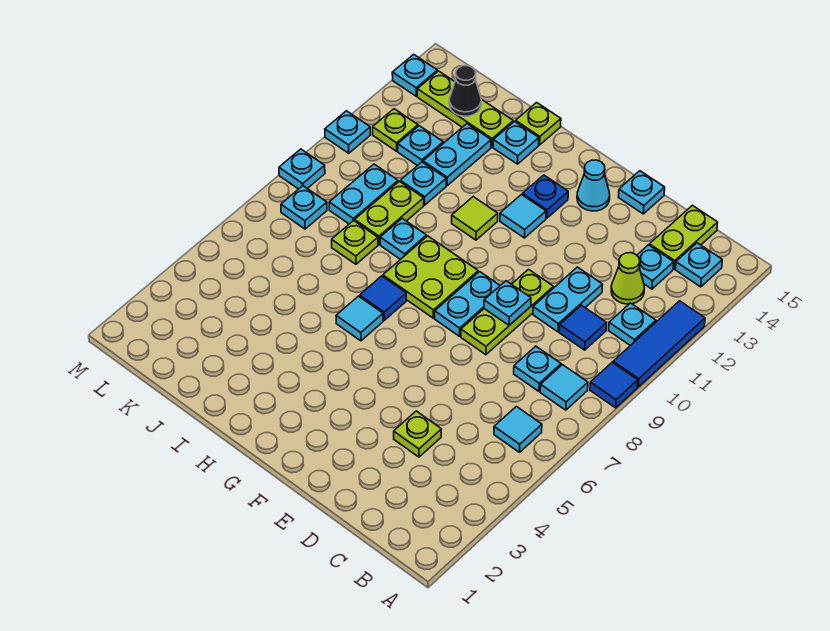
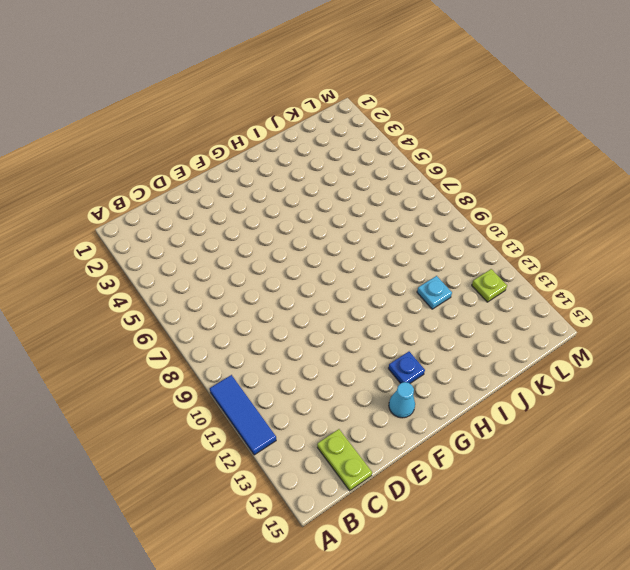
none -> blue 1x1 tile [590,362,638,408]
none -> cyan 1x1 tile [494,406,542,452]
none -> cyan 1x1 tile [540,365,588,410]
none -> cyan 1x1 plate [609,303,656,345]

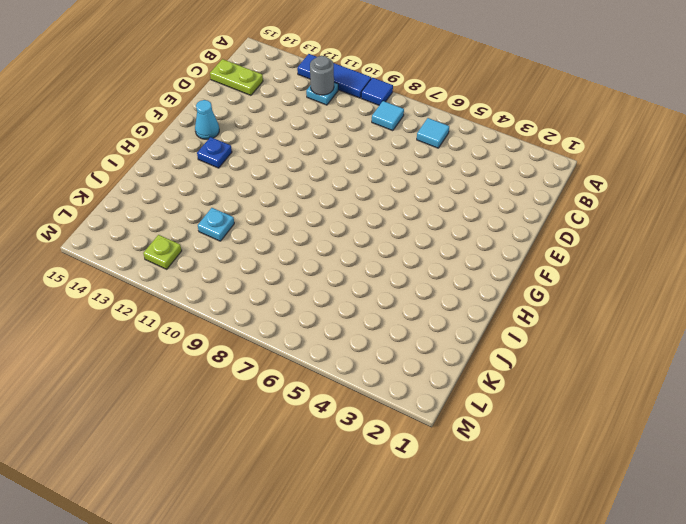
grey 1x1 round brick [310,56,334,95] -> none
none -> cyan 1x1 plate [675,243,722,287]
none -> cyan 1x1 plate [514,346,561,391]
none -> blue 1x1 tile [559,305,607,350]
none -> lime 1x1 cone [611,253,644,304]

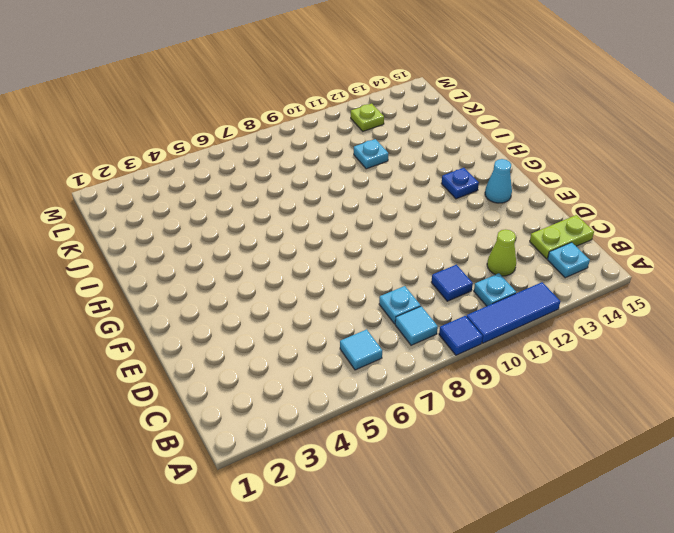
none -> cyan 1x1 plate [637,245,674,289]
none -> lime 1x1 plate [394,411,441,457]
none -> cyan 1x2 plate [533,267,603,332]
none -> lime 1x3 plate [461,269,554,355]

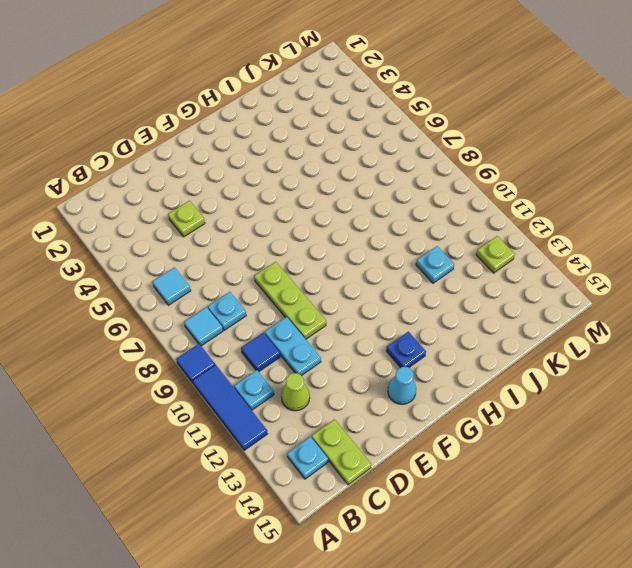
none -> cyan 1x1 plate [637,245,674,289]
none -> cyan 1x1 plate [618,171,665,214]
none -> cyan 1x2 plate [435,272,500,336]
none -> lime 2x2 plate [383,236,478,318]

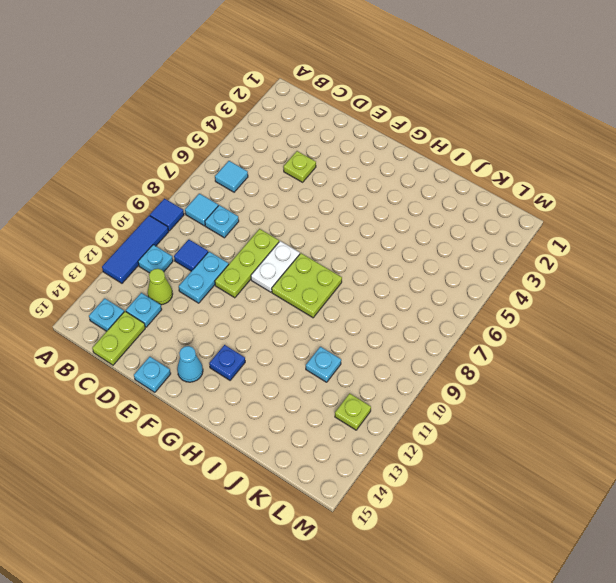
white 1x2 plate [251,241,300,292] -> cyan 1x2 plate [435,272,500,336]
none -> cyan 1x1 tile [500,195,546,238]
none -> cyan 1x1 tile [336,296,383,341]
none -> blue 1x1 tile [360,276,406,320]
none -> lime 1x1 tile [452,197,498,240]

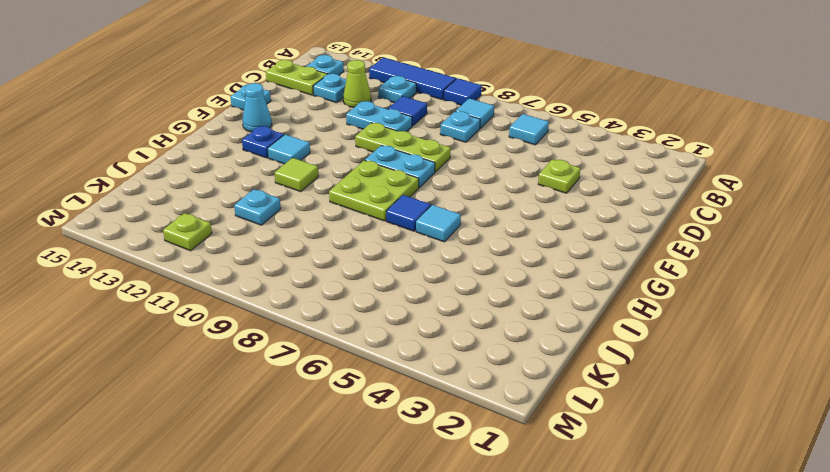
none -> cyan 1x1 plate [380,219,427,260]
none -> cyan 1x1 plate [493,122,539,164]
none -> lime 1x1 plate [516,103,561,145]
none -> lime 1x1 plate [332,220,378,264]

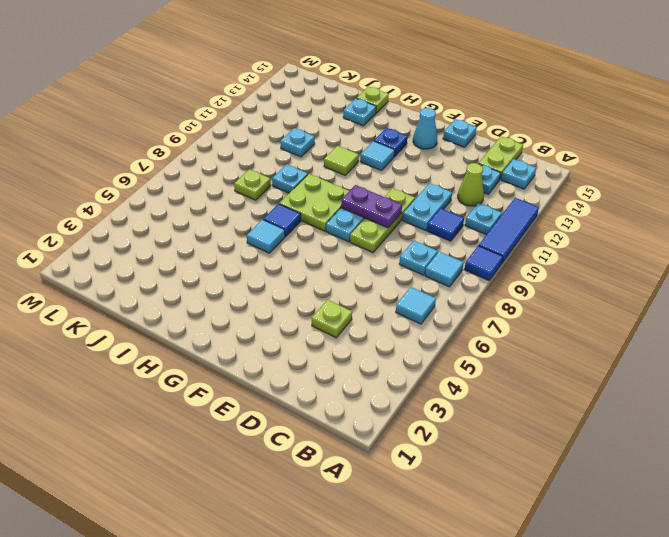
purple 1x2 plate [341,185,402,228] -> cyan 1x1 plate [484,281,531,325]
none -> lime 1x2 plate [355,181,424,244]
none -> cyan 1x2 plate [423,124,491,185]
none -> lime 1x3 plate [417,71,513,147]
none -> cyan 1x2 plate [329,164,398,224]

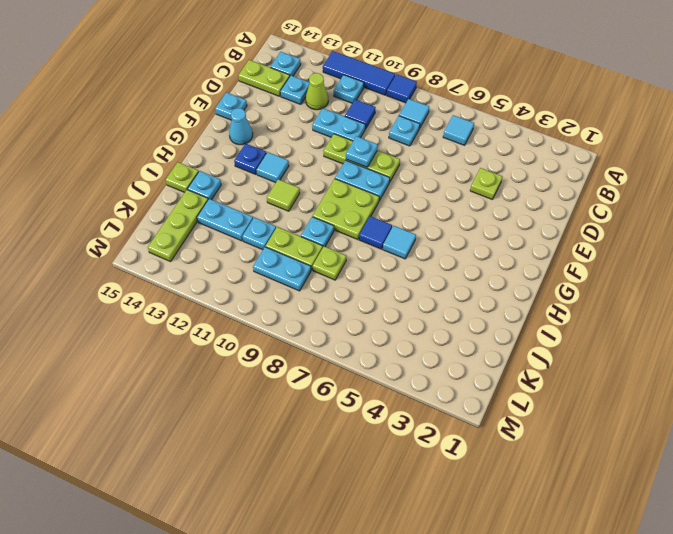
none -> cyan 1x1 plate [398,126,443,166]
none -> cyan 1x1 plate [281,186,327,229]
none -> lime 1x1 plate [373,109,418,151]
none -> cyan 1x1 plate [279,149,325,189]

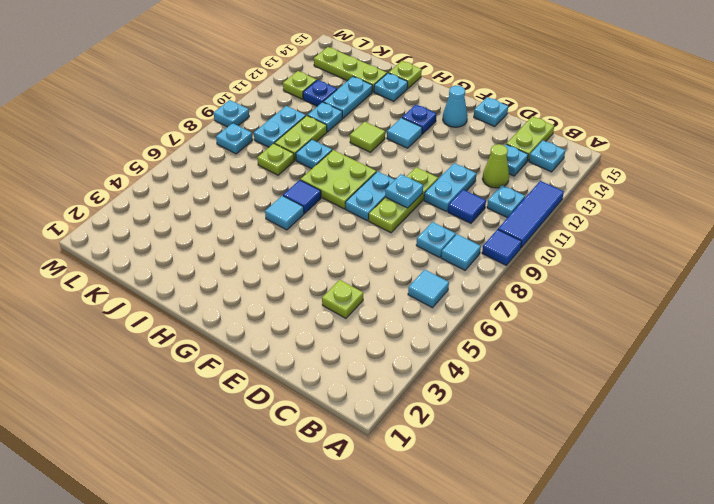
blue 1x1 plate [303,80,337,106] -> cyan 1x1 plate [398,126,443,166]
none -> cyan 1x1 plate [325,111,370,153]
none -> cyan 1x1 plate [392,54,437,96]
none -> black 1x1 cone [449,66,481,116]

